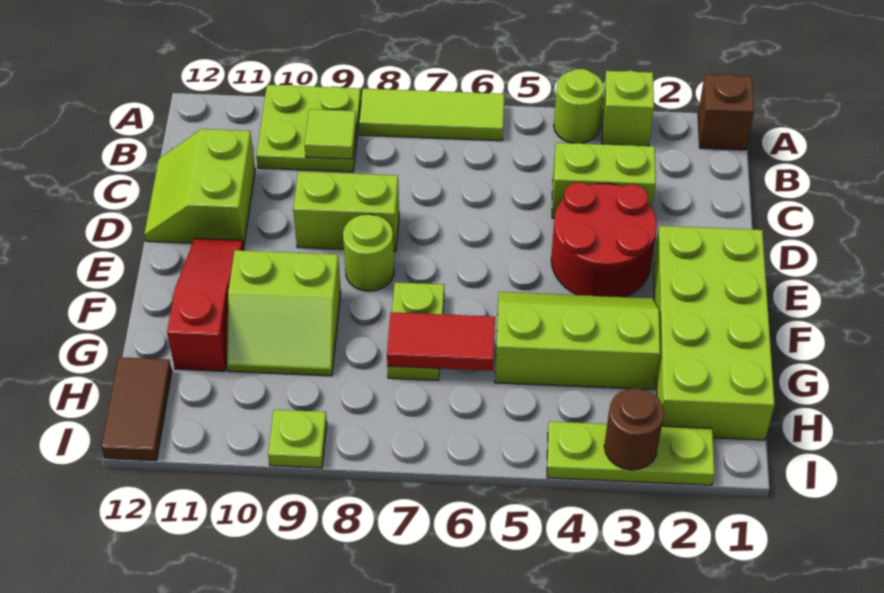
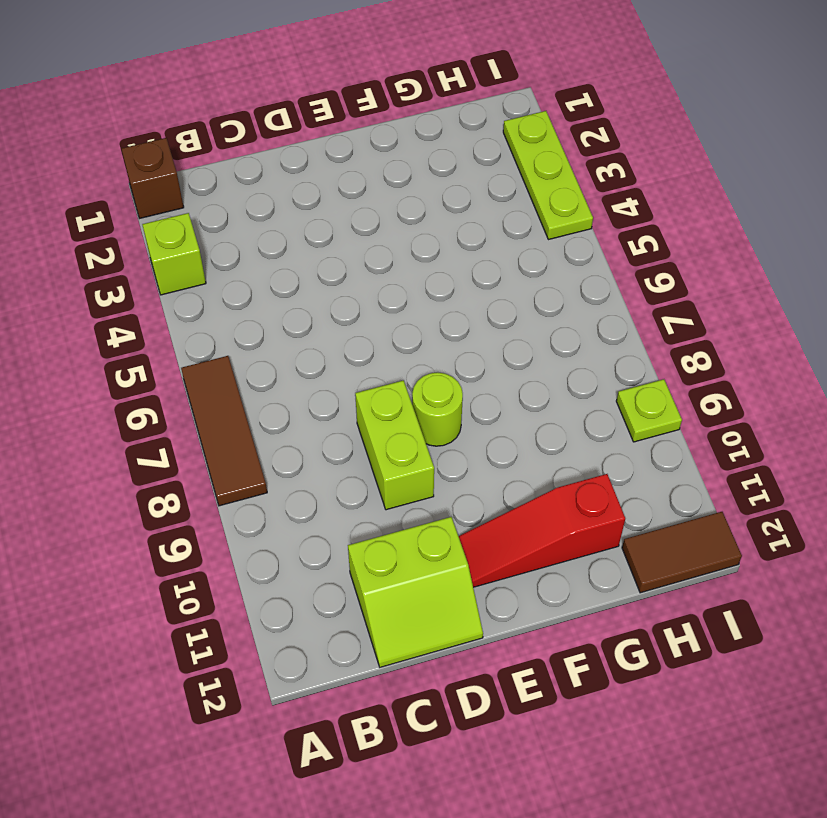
brown 1x3 tile [181,356,267,506] -> lime 1x3 tile [359,89,504,141]
none -> lime 1x1 round brick [554,69,604,144]
none -> lime 2x2 plate [256,85,361,172]
none -> lime 1x2 brick [552,143,656,218]

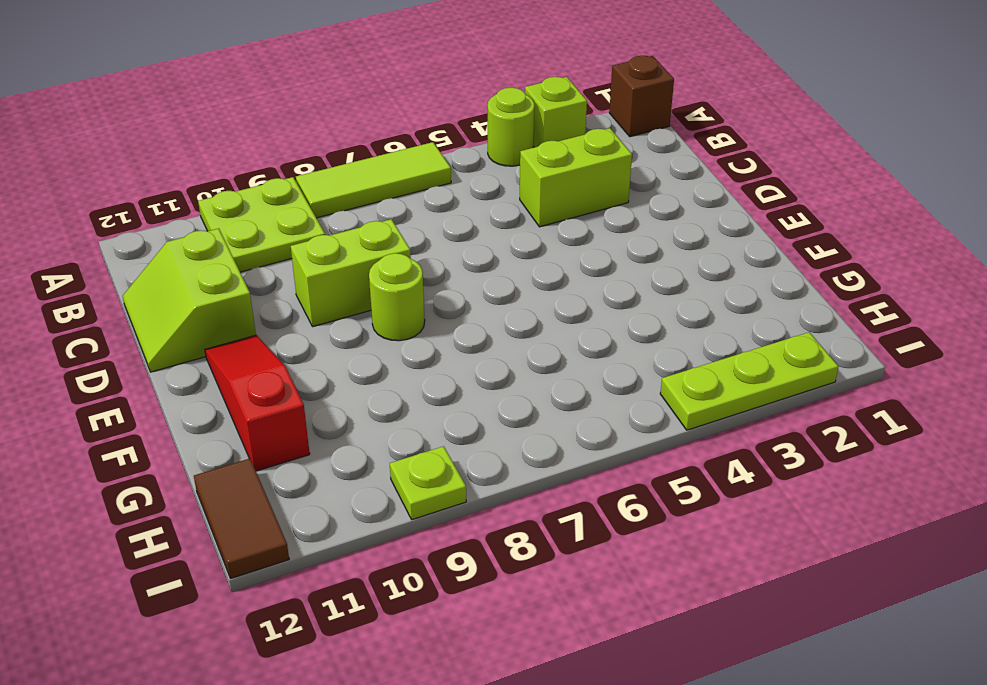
none -> red 2x2 round brick [551,182,657,297]
none -> lime 2x4 brick [654,226,775,440]
none -> lime 2x3 slope [495,292,660,390]

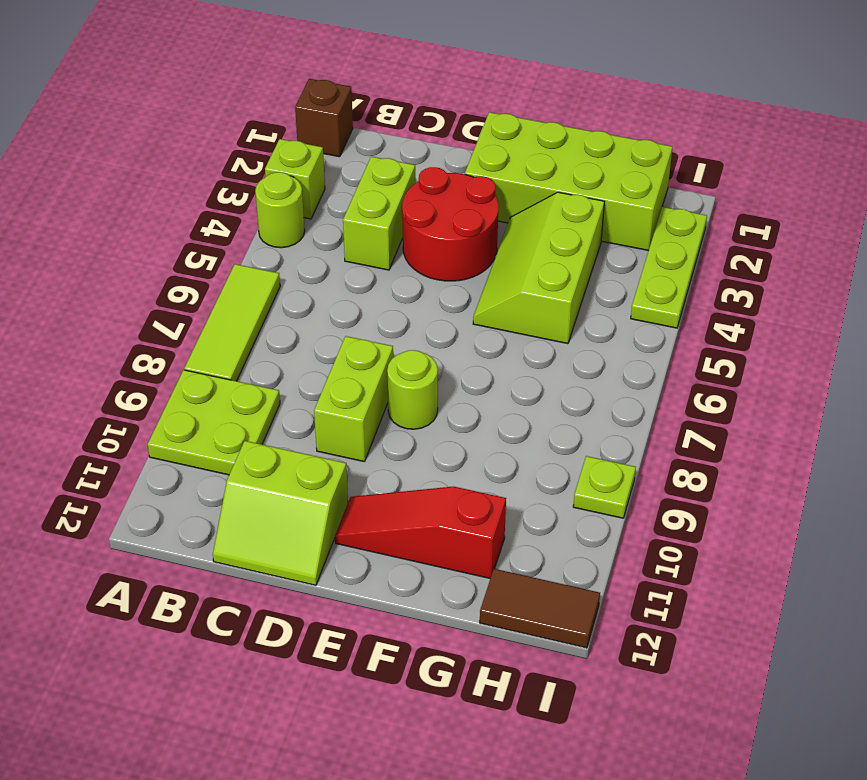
none -> lime 1x2 plate [387,282,444,380]
none -> lime 2x2 slope [227,250,341,376]
none -> lime 1x1 tile [305,109,356,159]

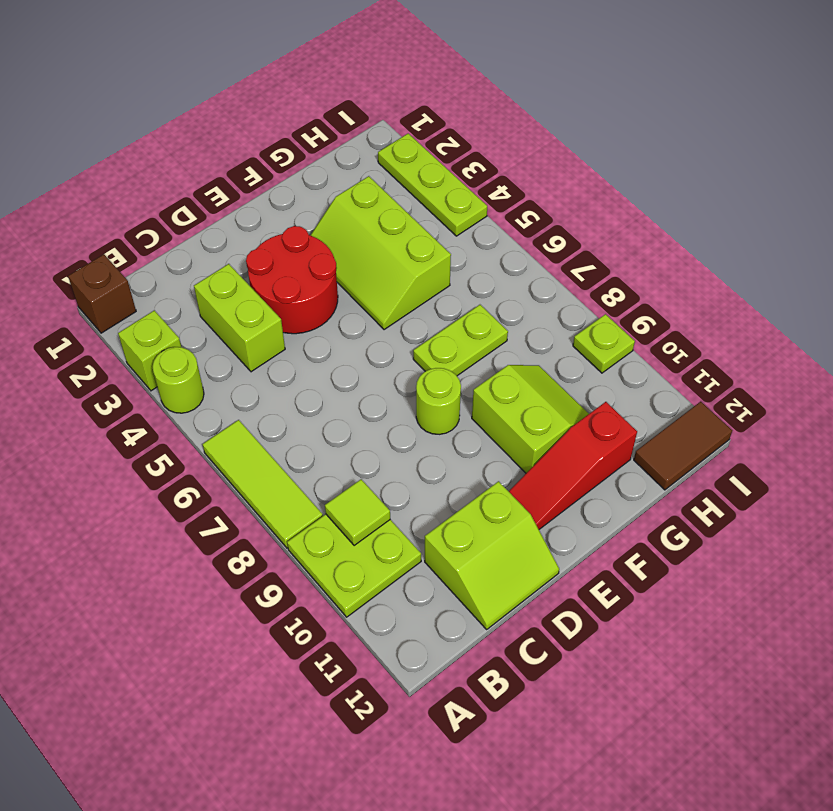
none -> lime 1x2 brick [293,171,399,251]
none -> lime 2x4 brick [654,226,775,440]
none -> red 1x2 tile [387,312,495,371]

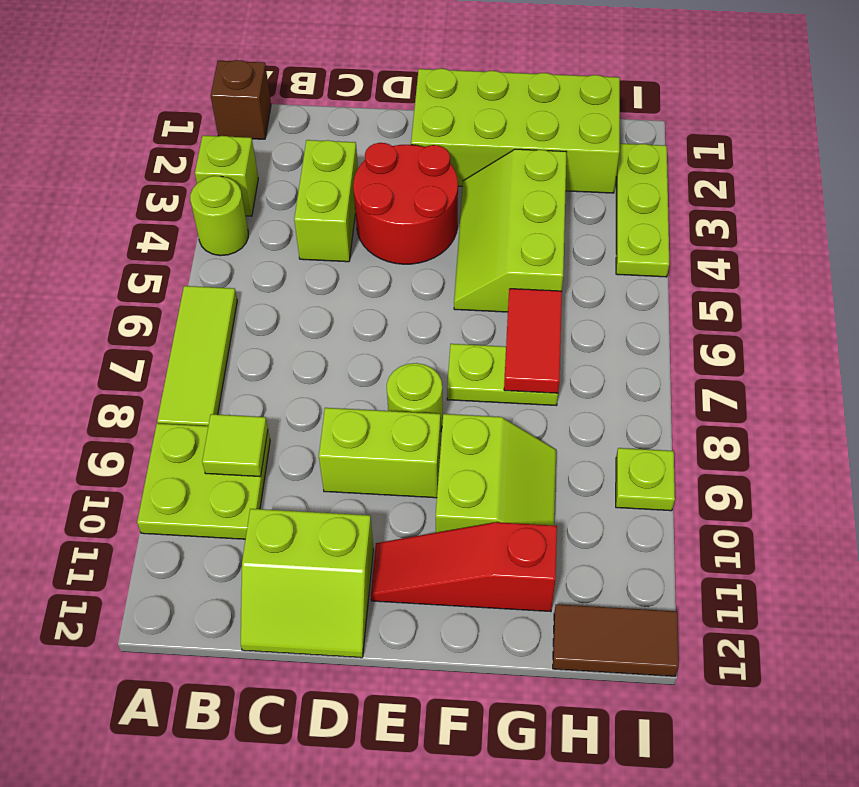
lime 1x2 brick [319,408,441,498] -> lime 1x2 brick turned to [293,171,399,251]
none -> brown 1x1 round brick [604,388,664,470]

